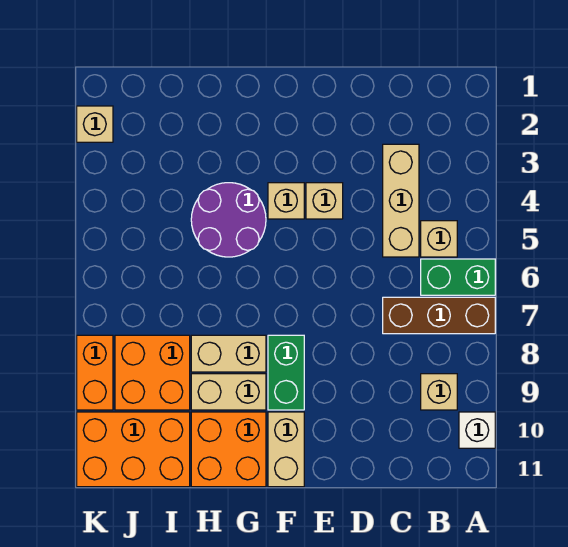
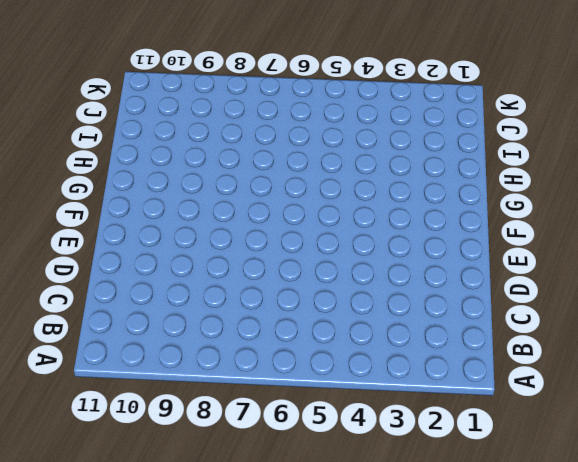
none -> green 1x2 brick [421,259,495,295]
none -> brown 1x3 brick [383,297,495,334]
none -> white 1x1 brick [459,412,495,448]

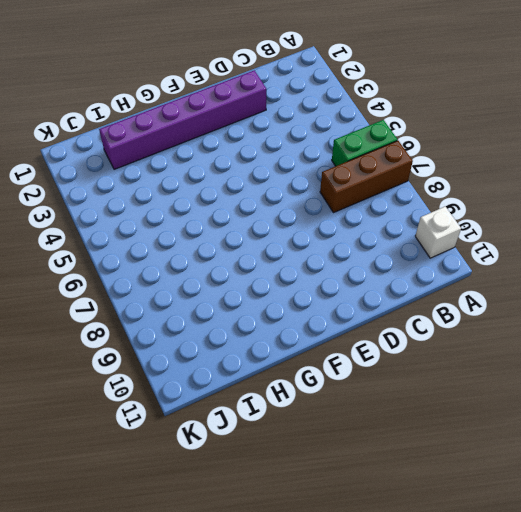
purple 1x6 brick [99,70,266,169] -> none
none -> tan 1x1 brick [421,221,457,257]
none -> tan 1x1 brick [421,374,457,410]
none -> tan 1x3 brick [383,144,419,257]

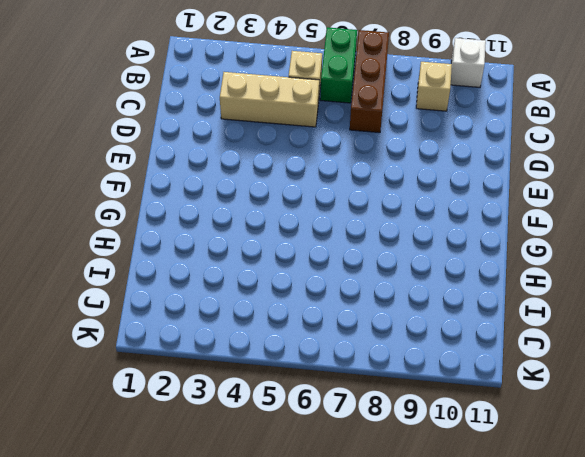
none -> tan 1x1 brick [306,183,343,219]
none -> tan 1x1 brick [268,183,304,219]
none -> green 1x2 brick [268,335,304,410]

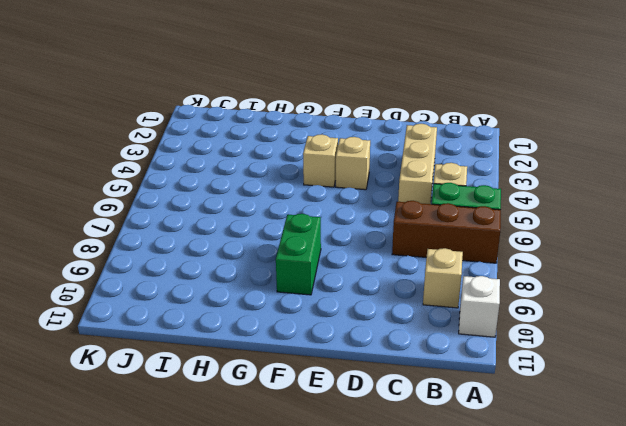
none -> tan 1x2 brick [268,412,304,487]
none -> purple 2x2 round brick [191,183,266,257]
none -> tan 1x2 brick [191,335,266,372]

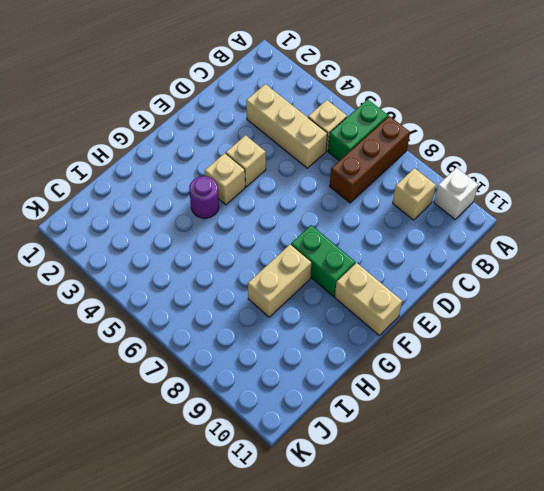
purple 1x1 round brick [189,176,219,218] -> purple 2x2 round brick [191,183,266,257]
none -> tan 1x2 brick [191,374,266,410]
none -> orange 2x2 brick [191,412,266,487]
none -> orange 2x2 brick [115,335,190,410]

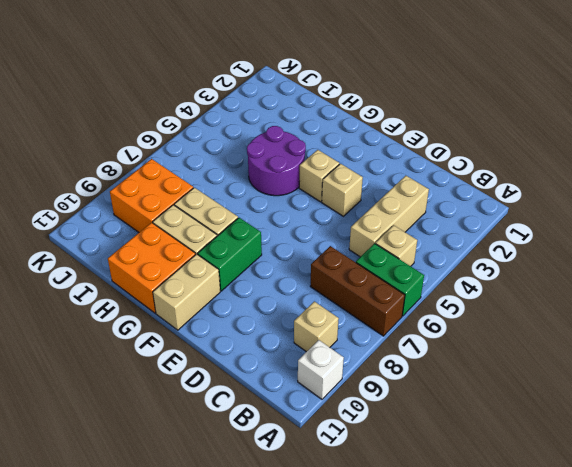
none -> orange 2x3 brick [77,412,190,487]
none -> tan 1x1 brick [77,106,113,142]
none -> orange 1x2 brick [77,335,113,410]

